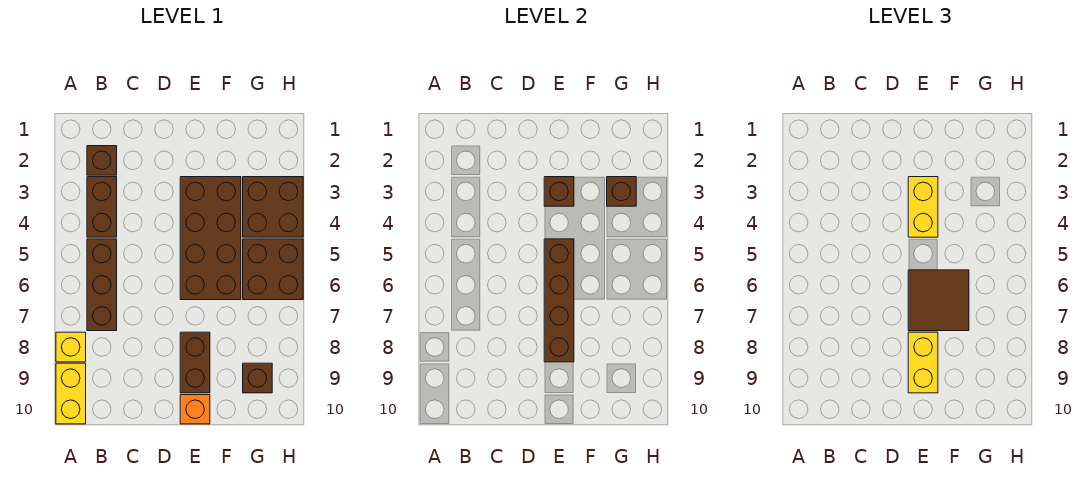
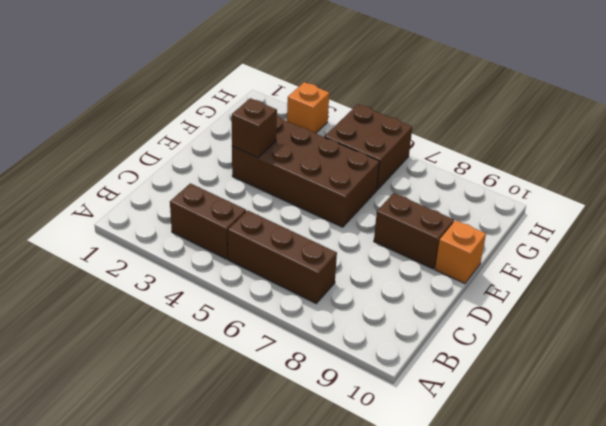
orange 1x1 brick [287,82,329,133] -> brown 2x2 brick [243,177,303,237]
none -> yellow 1x1 brick [56,332,86,362]
none -> yellow 1x2 brick [56,363,86,424]
none -> brown 1x1 brick [87,146,117,175]

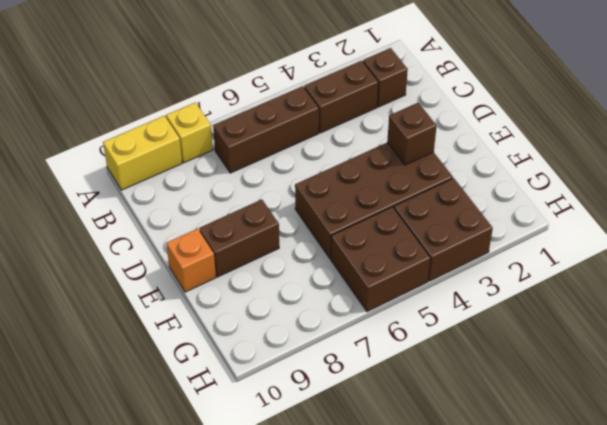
none -> brown 1x1 brick [243,363,272,393]
none -> brown 1x4 brick [544,239,574,362]
none -> brown 1x1 brick [607,177,636,206]

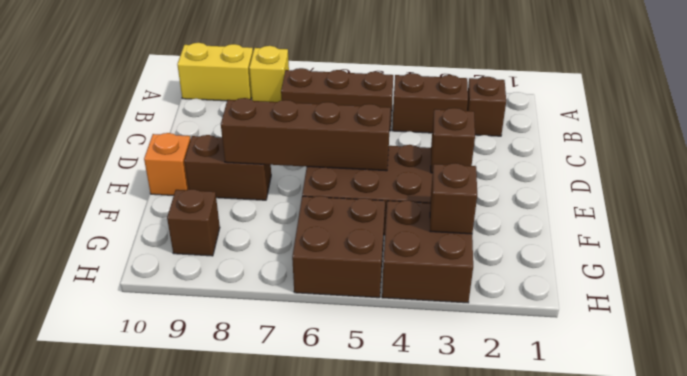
none -> yellow 1x2 brick [908,177,938,237]
none -> brown 2x2 tile [908,270,969,331]
none -> yellow 1x2 brick [908,332,938,393]

